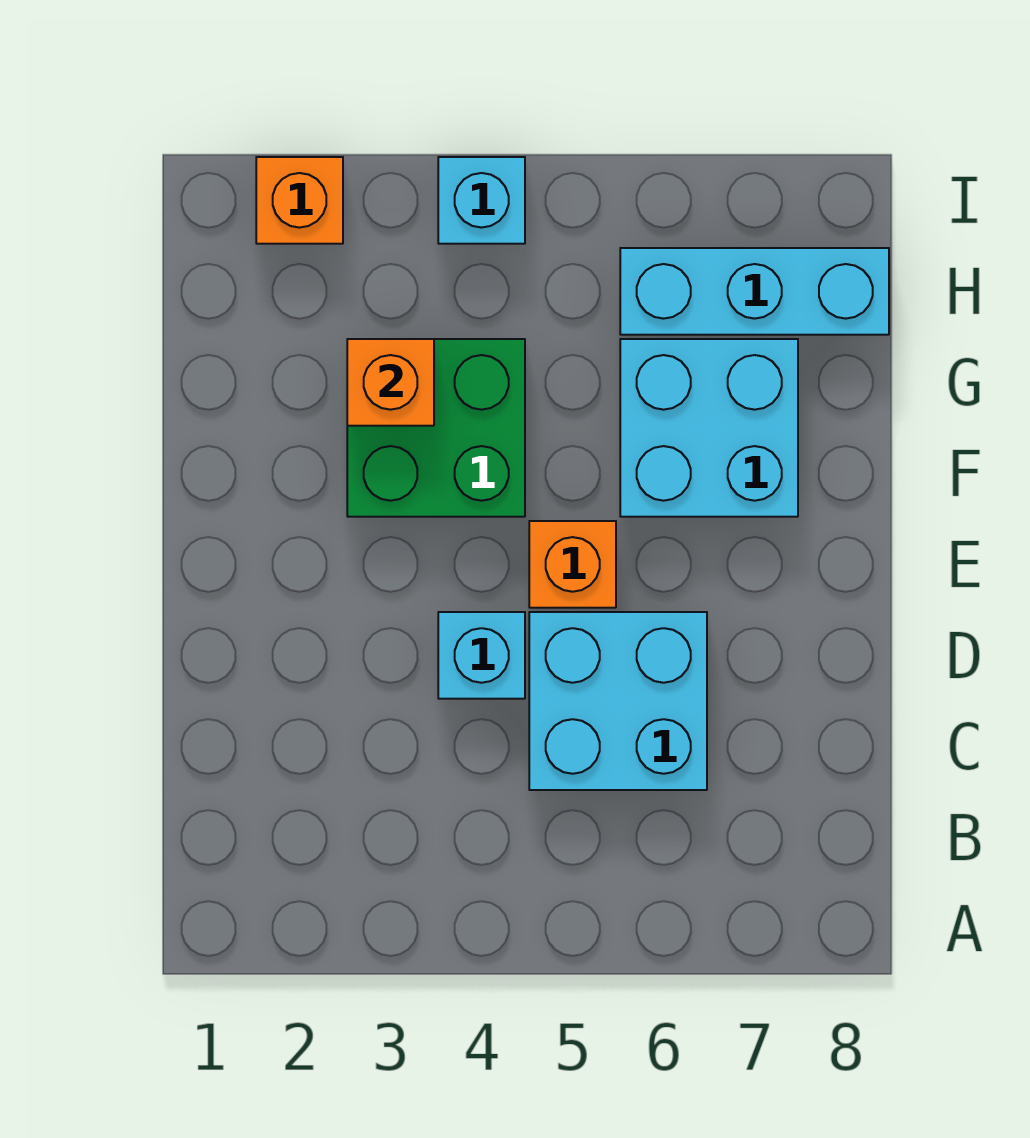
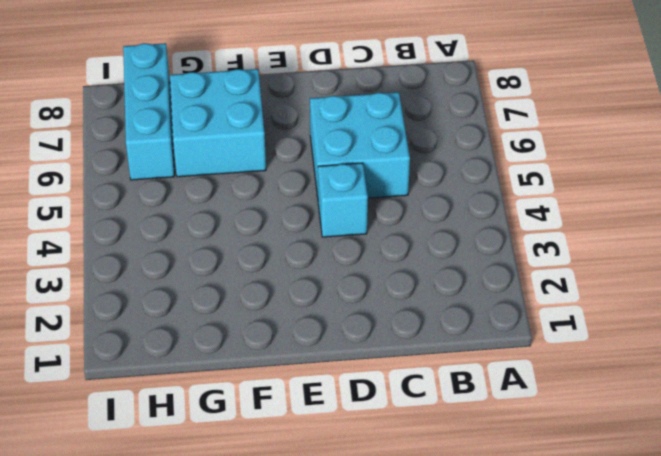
none -> orange 1x1 brick [529,521,616,608]
none -> green 2x2 brick [347,339,525,517]

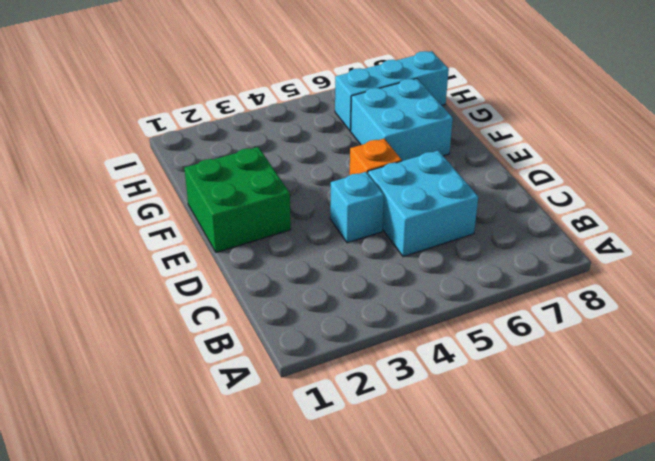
green 2x2 brick [184,147,291,252] -> green 2x2 brick moved to [347,339,525,517]
none -> orange 1x1 brick [256,157,343,244]
none -> cyan 1x1 brick [438,157,525,244]

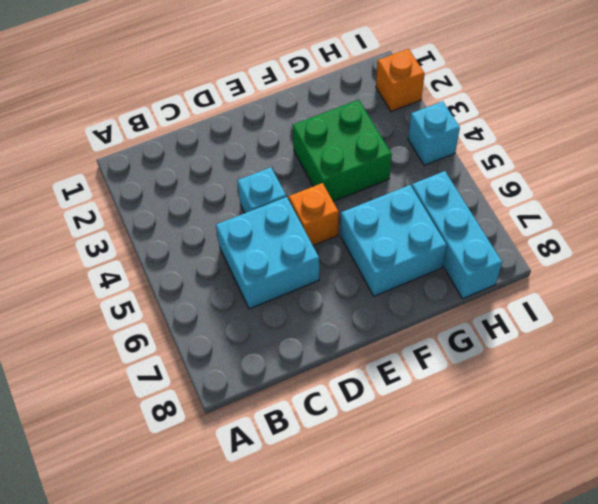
none -> orange 1x1 brick [347,339,434,426]

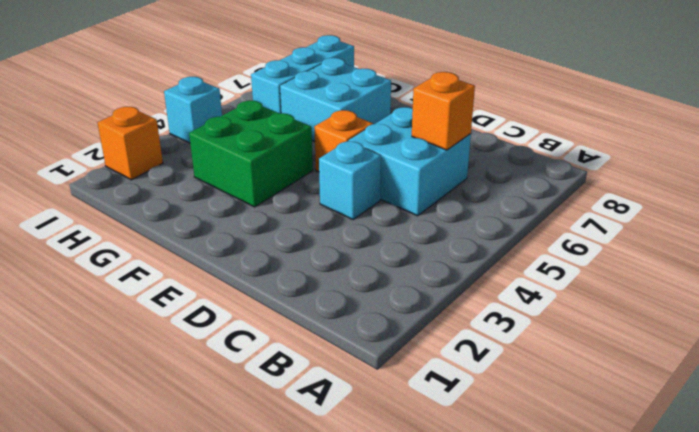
orange 1x1 brick [412,72,475,150] -> orange 1x1 brick moved to [347,339,434,426]

